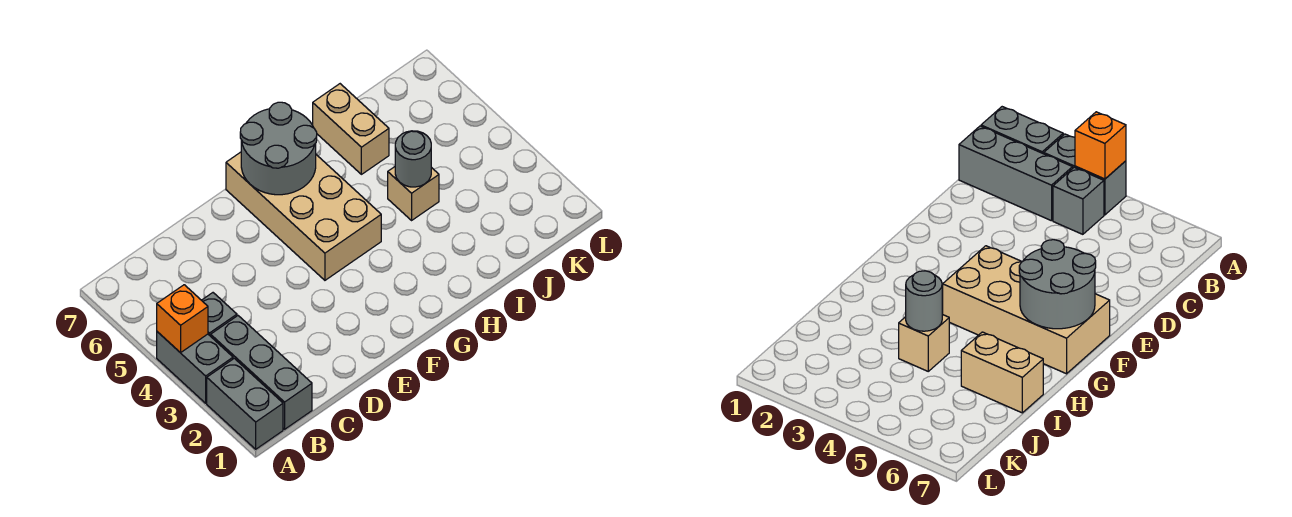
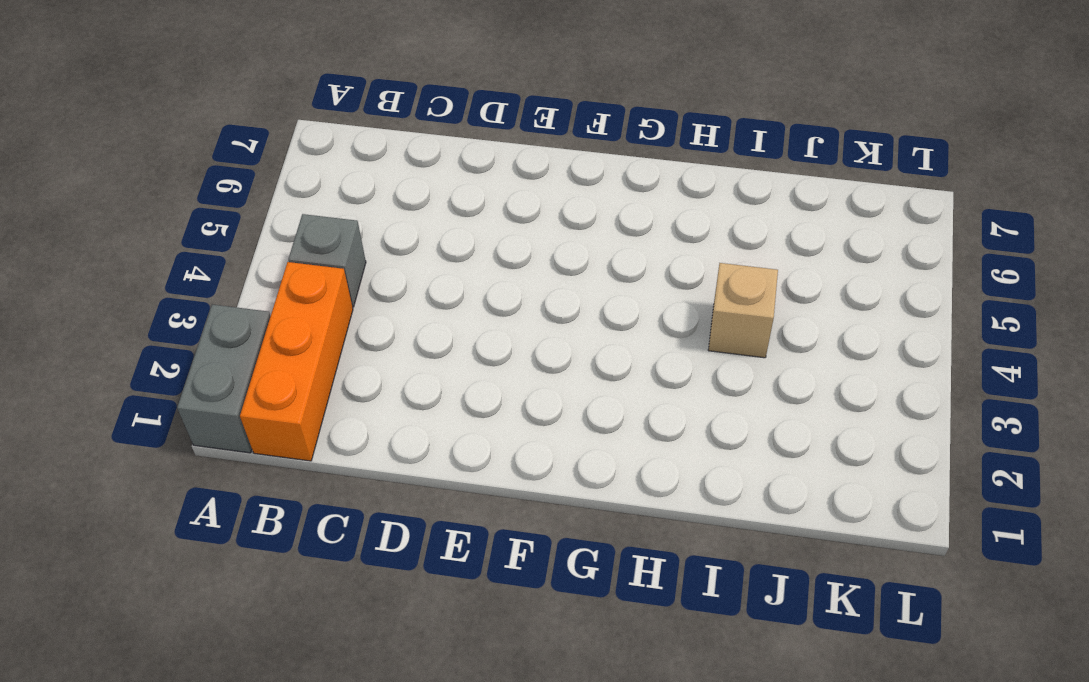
orange 1x3 brick [240,262,353,461] -> grey 1x3 brick [211,316,312,429]
none -> grey 1x2 brick [157,332,233,403]
none -> tan 2x4 brick [226,152,381,280]

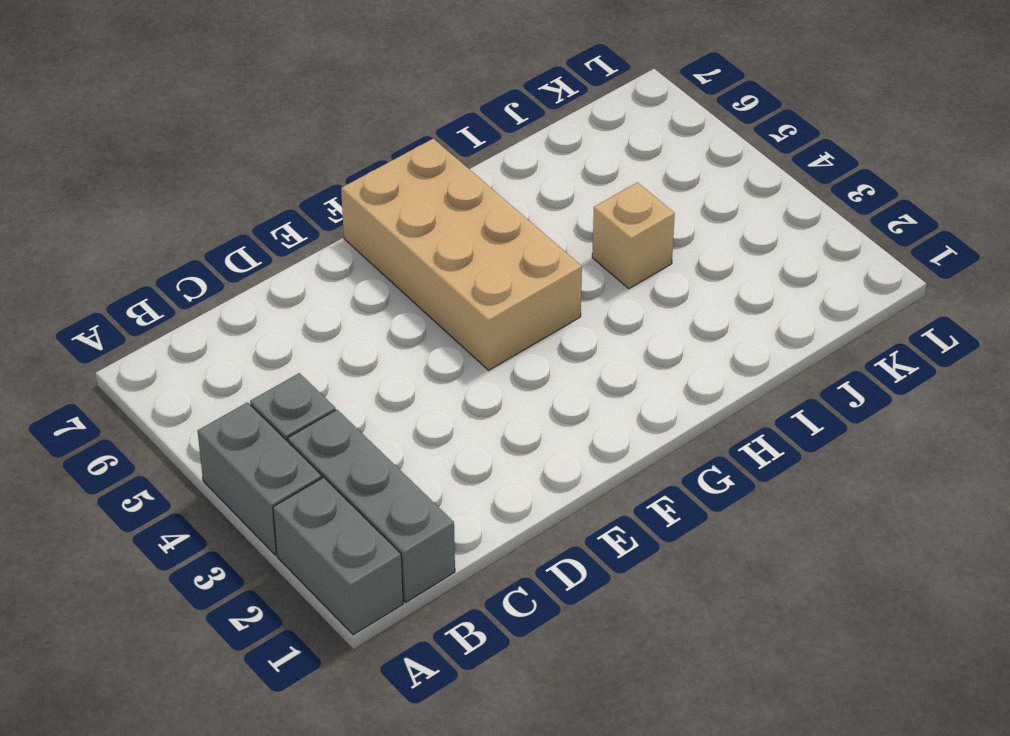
none -> tan 1x2 brick [313,84,389,174]
none -> orange 1x1 brick [157,285,208,353]

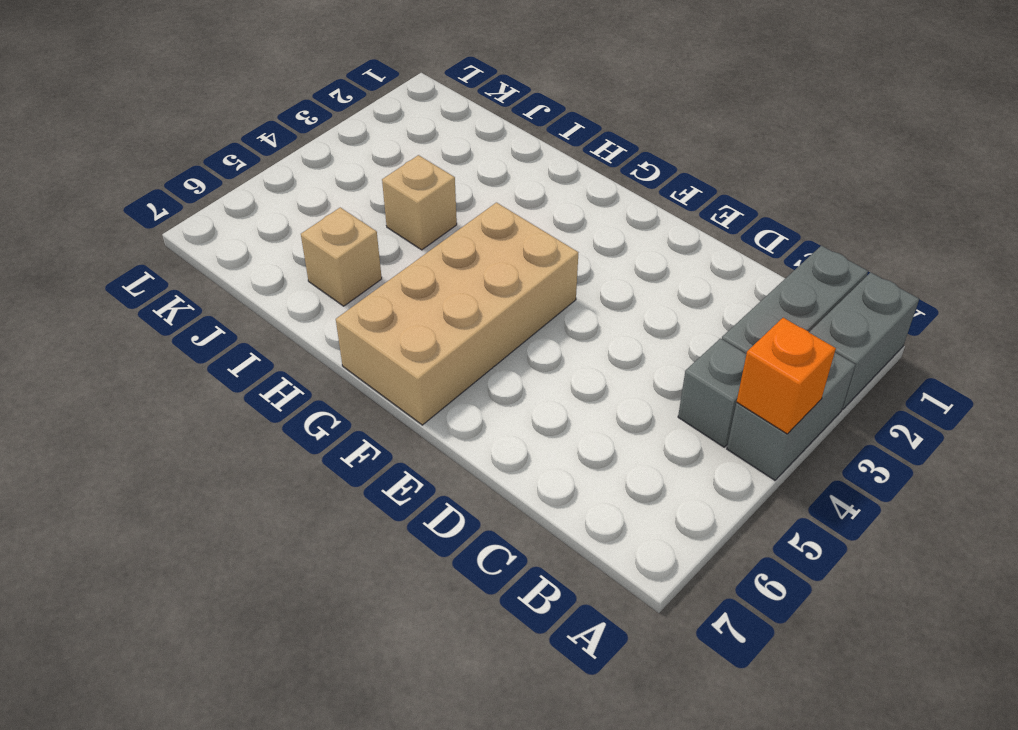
tan 1x1 brick [301,207,382,306] -> tan 1x2 brick [313,84,389,174]
none -> grey 2x2 round brick [240,102,317,195]
none -> grey 1x1 round brick [395,131,431,187]

